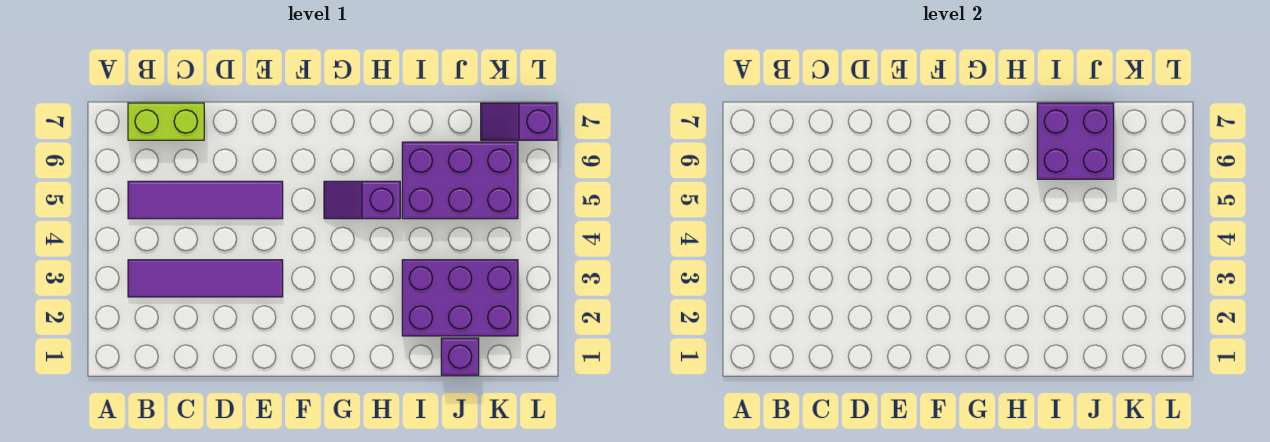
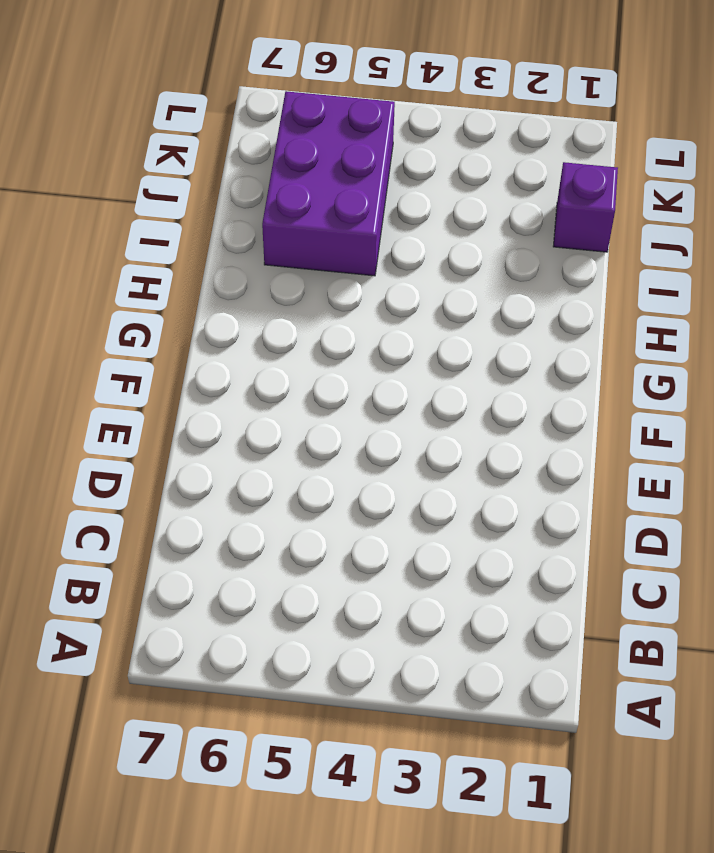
none -> purple 1x4 tile [128,260,283,297]
none -> purple 1x4 tile [128,181,283,219]

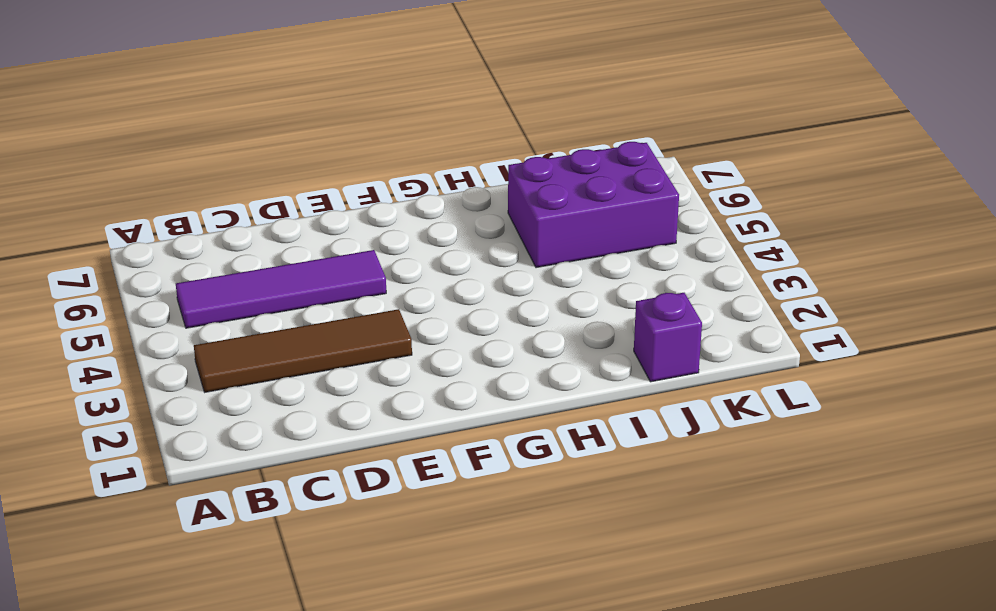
brown 1x4 tile [194,309,412,392] -> purple 1x4 tile [128,260,283,297]
none -> lime 1x2 brick [128,103,204,140]
none -> purple 1x2 slope [324,181,400,219]

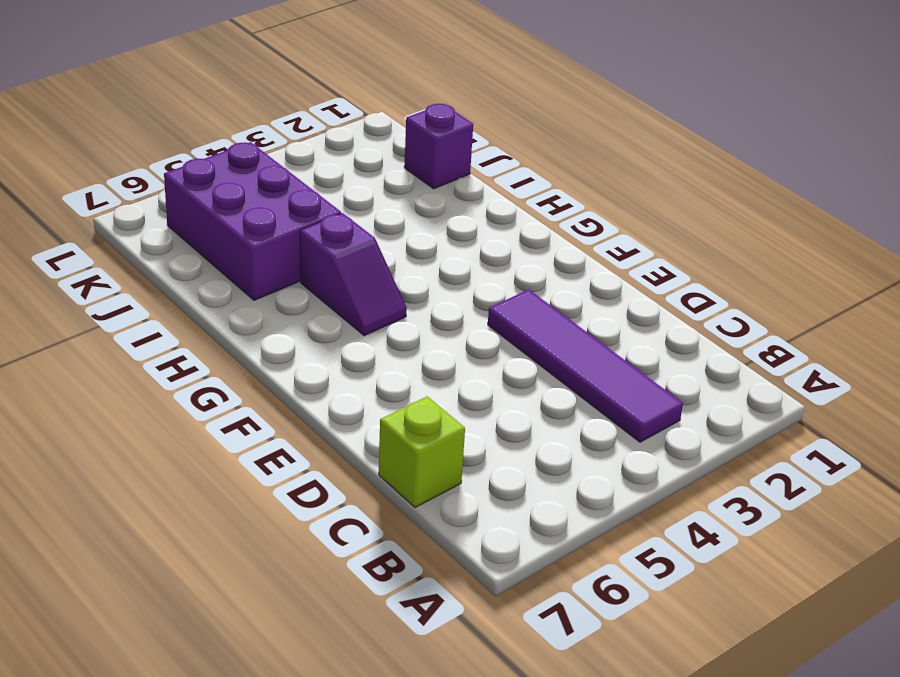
lime 1x1 brick [379,396,465,508] -> lime 1x2 brick [128,103,204,140]
none -> purple 1x4 tile [128,181,283,219]
none -> purple 2x3 brick [402,260,518,336]

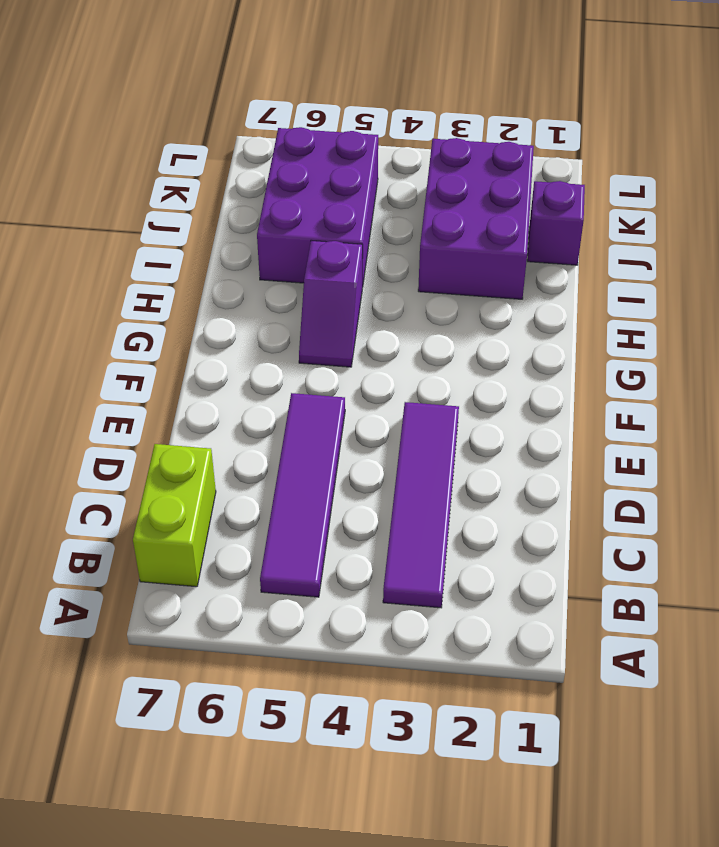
none -> purple 1x2 slope [481,103,557,140]
none -> purple 2x2 brick [1037,103,1114,179]

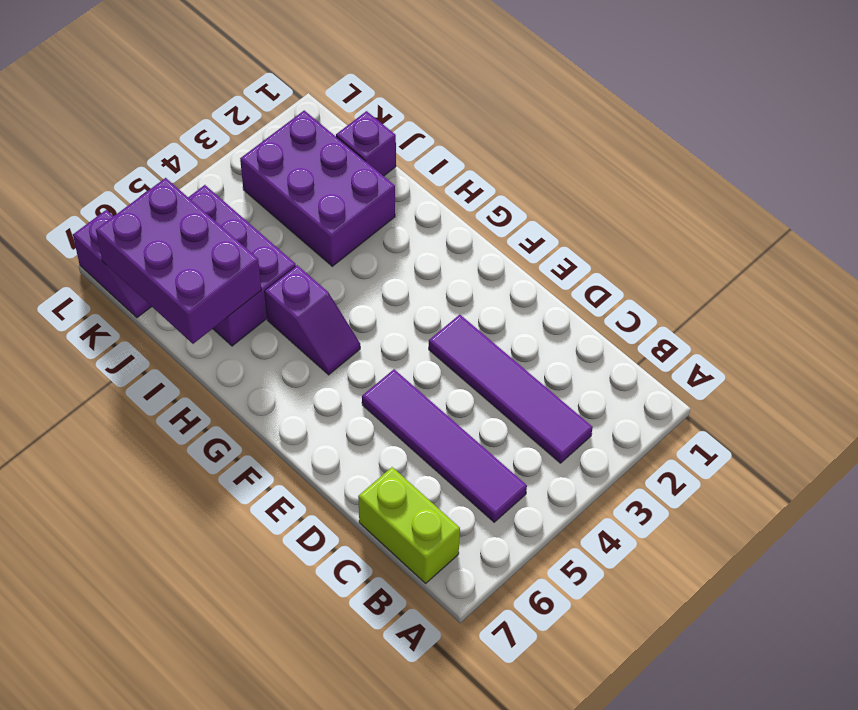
purple 2x3 brick [96,178,261,344] -> purple 2x2 brick [1037,103,1114,179]

